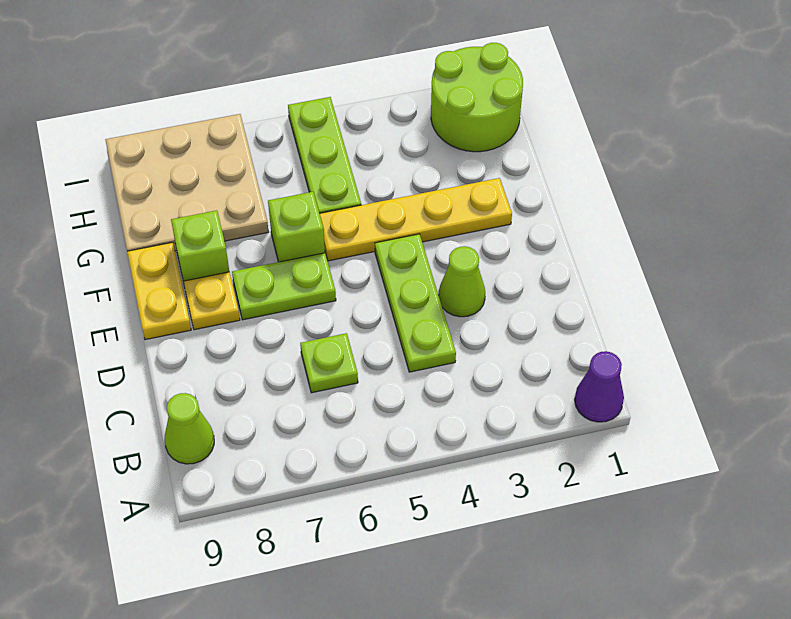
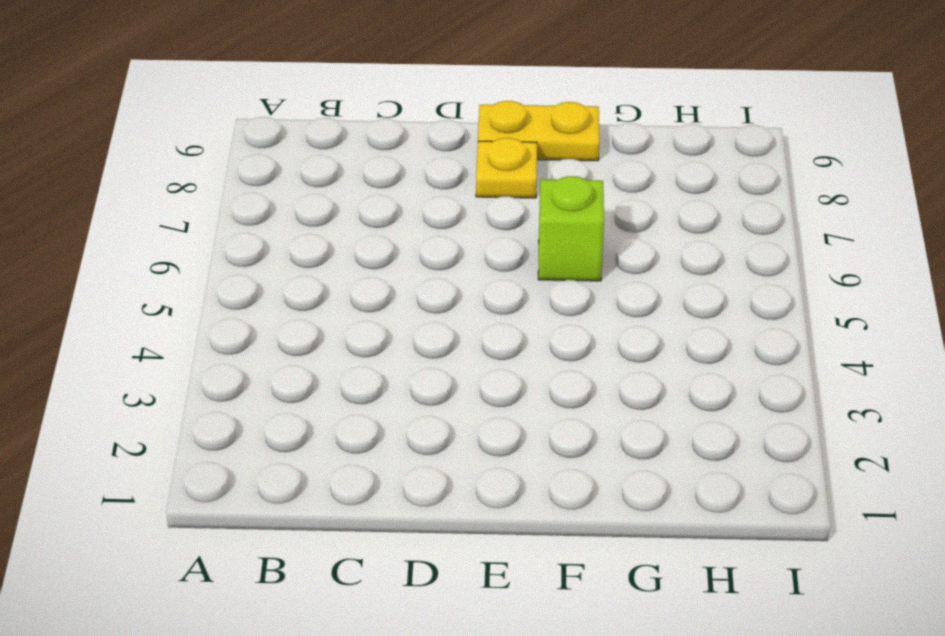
none -> purple 1x1 cone [575,351,624,422]
none -> lime 1x1 cone [165,393,214,464]
none -> lime 1x3 plate [375,234,456,372]

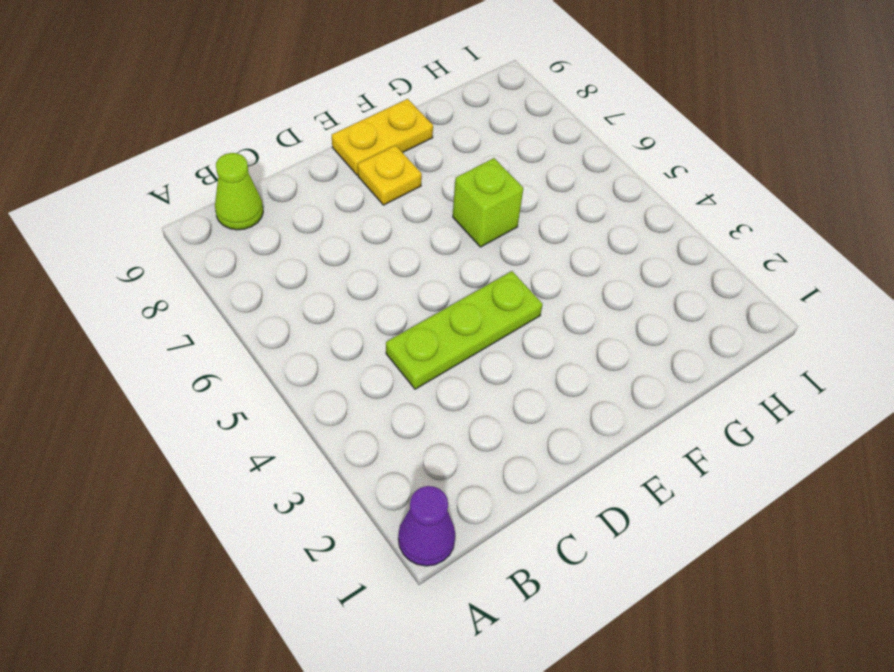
none -> lime 1x1 plate [300,333,358,393]
none -> lime 1x1 cone [439,246,485,317]
none -> lime 1x2 plate [232,253,336,320]

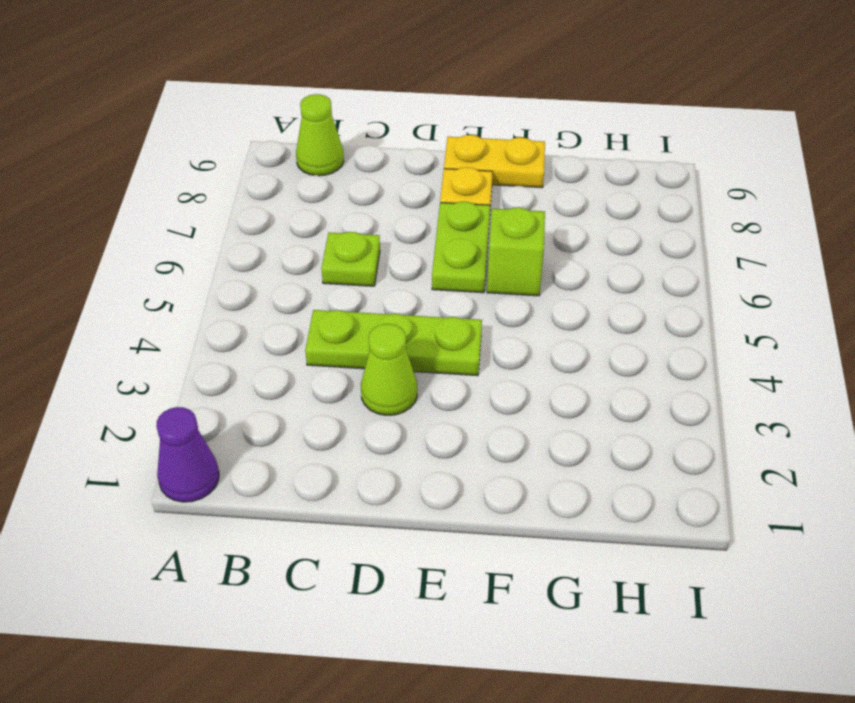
none -> yellow 1x4 plate [320,178,512,261]
none -> lime 1x1 brick [171,210,229,282]
none -> lime 1x3 plate [288,97,361,213]

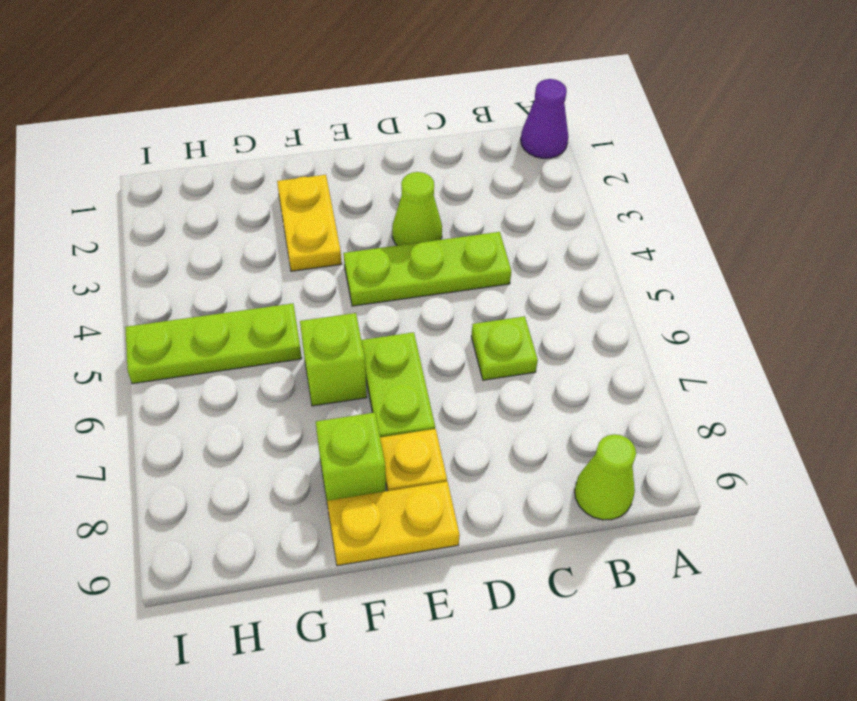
yellow 1x2 plate [277,175,342,271] -> yellow 1x4 plate [320,178,512,261]
none -> tan 3x3 plate [105,114,269,251]
none -> lime 2x2 round brick [431,43,523,152]

